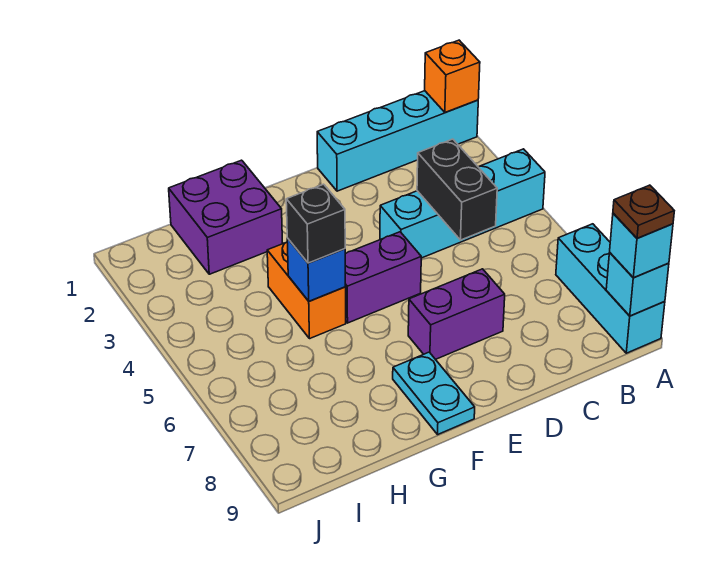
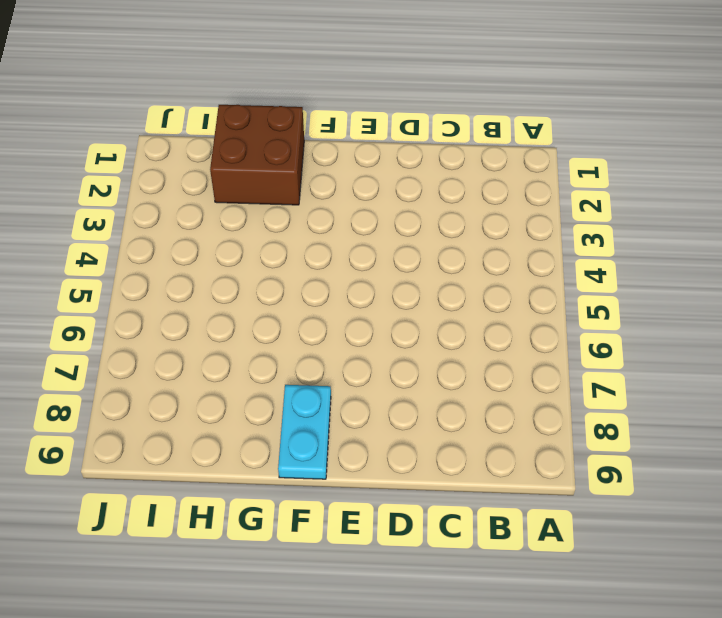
brown 2x2 brick [210,105,304,205] -> purple 2x2 brick [169,160,283,274]
none -> cyan 1x4 brick [317,91,478,191]
none -> cyan 1x4 brick [380,149,545,258]
none -> cyan 1x3 brick [556,224,665,353]

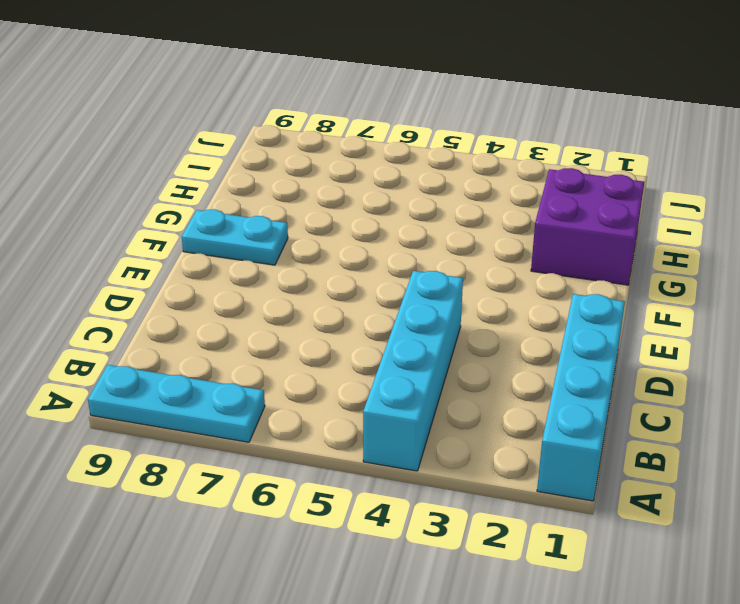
cyan 1x3 plate [88,365,265,442] -> cyan 1x3 brick [556,224,665,353]
none -> purple 1x2 brick [408,269,505,359]
none -> purple 1x2 brick [345,232,421,323]
none -> orange 1x2 brick [267,242,346,339]

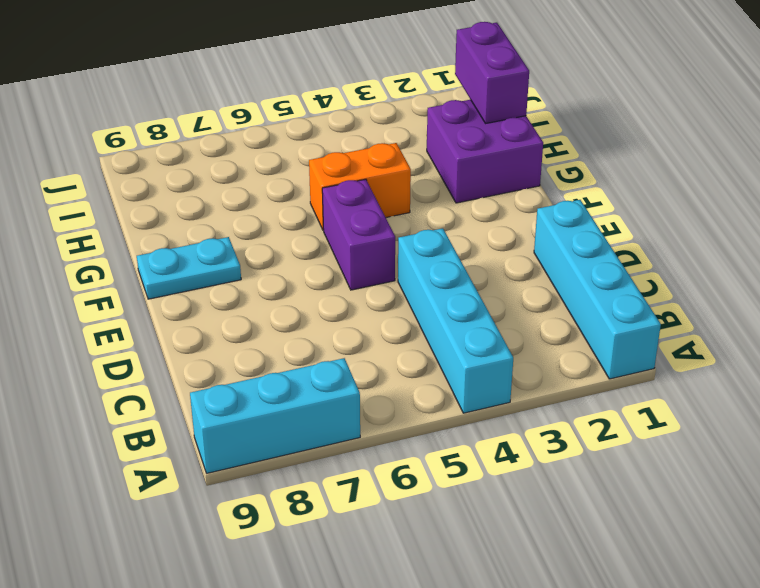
purple 1x2 brick [455,22,529,124] -> purple 1x2 brick moved to [408,269,505,359]
none -> orange 1x1 brick [425,40,480,113]
none -> cyan 1x1 brick [606,253,669,316]
none -> black 1x2 brick [417,139,497,240]

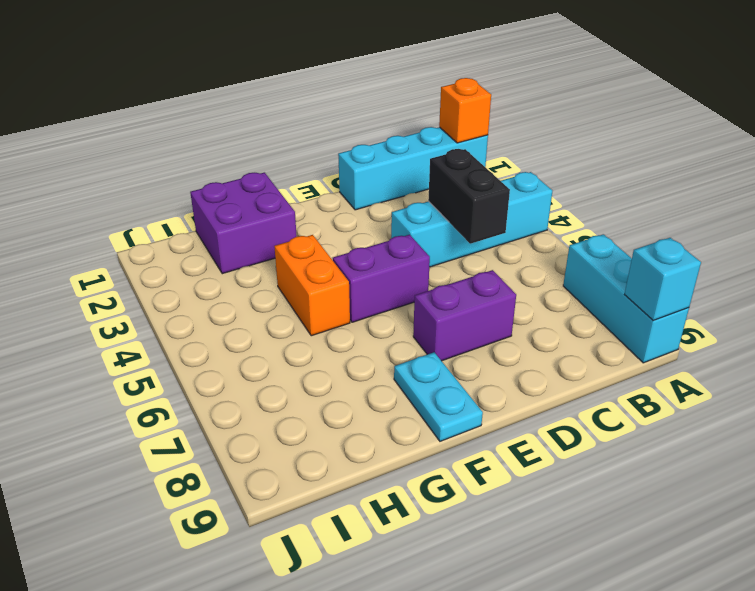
none -> blue 1x1 brick [287,238,346,301]
none -> cyan 1x1 brick [610,213,673,278]
none -> black 1x1 brick [286,184,345,263]

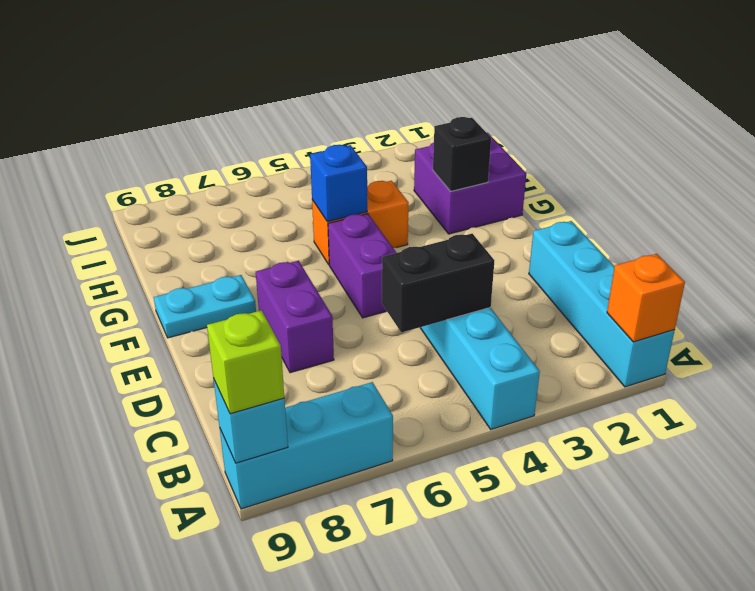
lime 1x1 brick [207,310,284,414] -> cyan 1x1 brick [610,213,673,278]
black 1x1 brick [433,117,491,191] -> black 1x1 brick moved to [286,184,345,263]
none -> brown 1x1 plate [613,185,674,238]

